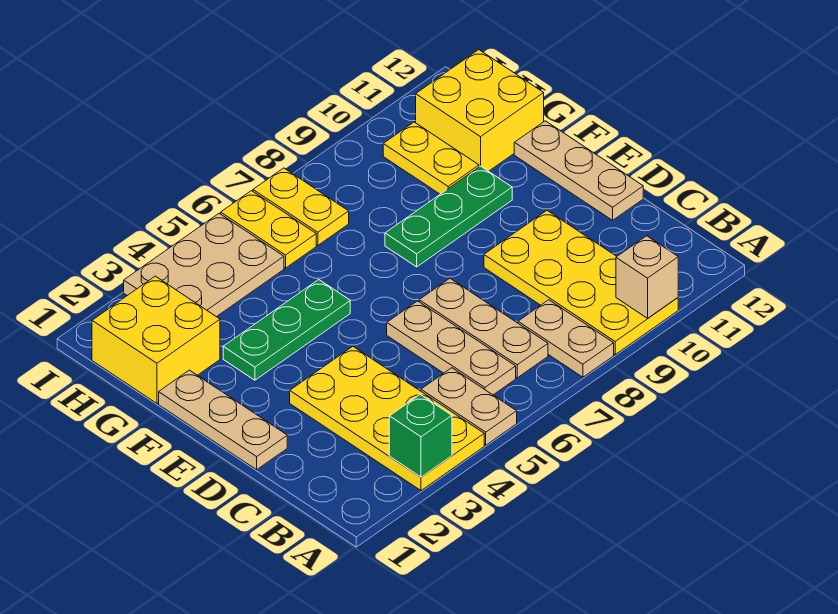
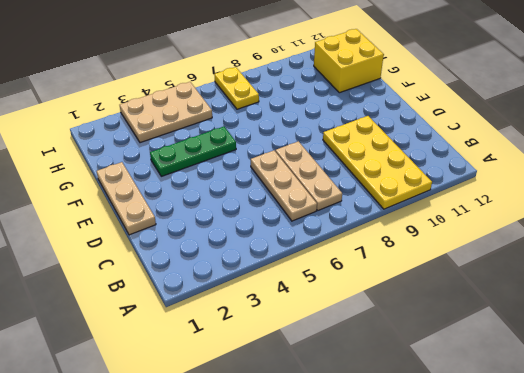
none -> yellow 2x4 plate [290,346,484,491]
none -> tan 1x2 plate [421,368,517,445]
none -> tan 1x2 plate [518,300,614,377]

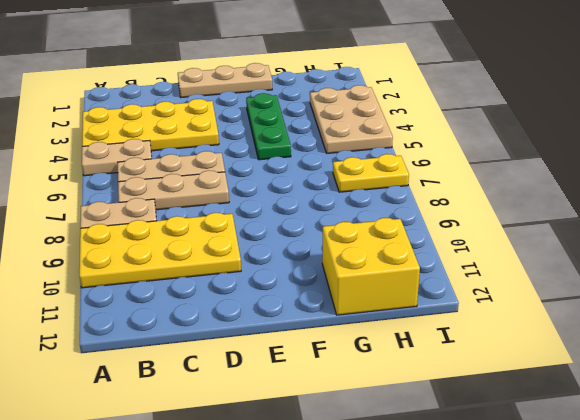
none -> tan 1x3 plate [514,121,643,220]
none -> green 1x3 plate [385,166,512,267]
none -> yellow 2x2 brick [92,276,220,403]

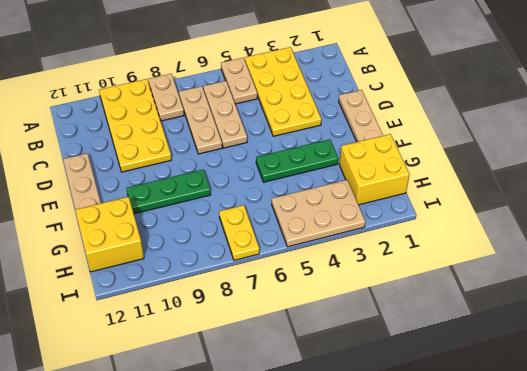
none -> yellow 1x2 plate [383,122,479,194]
none -> yellow 1x2 plate [221,191,316,268]
none -> green 1x1 brick [389,395,452,477]

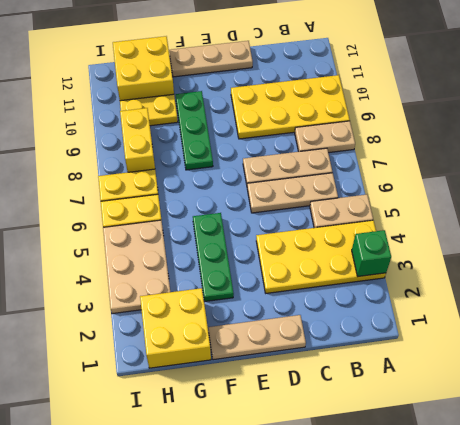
yellow 1x2 brick [120,108,155,172] -> none
none -> tan 1x1 brick [616,236,678,318]

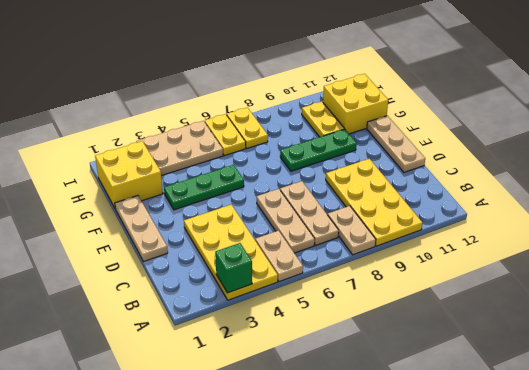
none -> tan 1x1 brick [616,236,678,318]

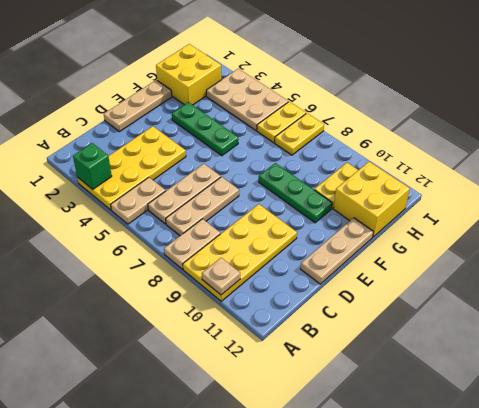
tan 1x1 plate [202,258,240,295] -> tan 1x1 brick [616,236,678,318]

